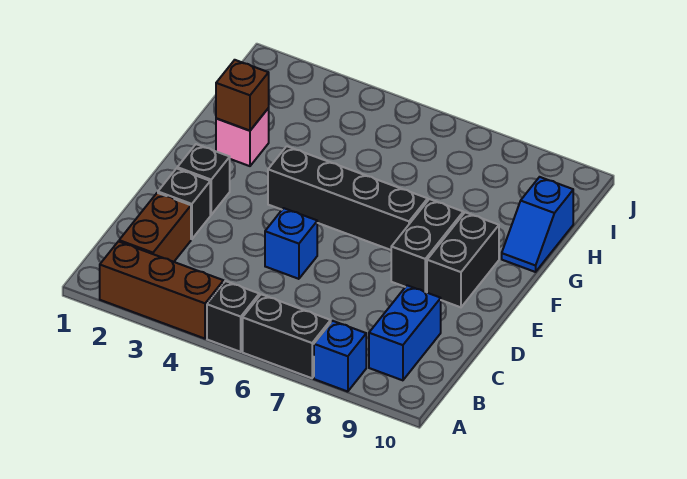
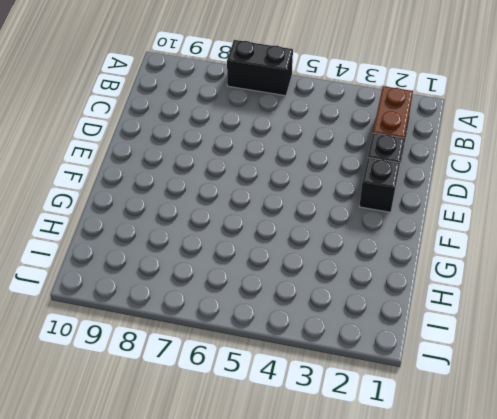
none -> brown 1x3 brick [100,241,224,339]
none -> black 1x1 brick [207,281,259,352]
none -> blue 1x1 brick [314,321,366,392]

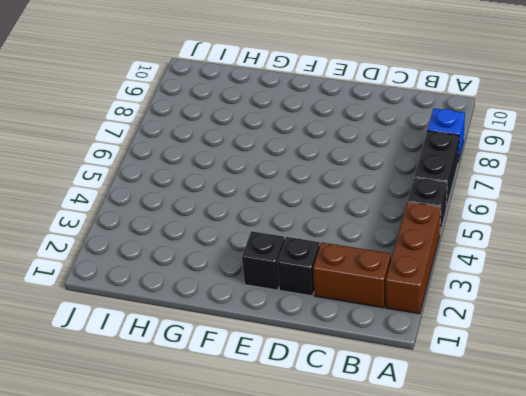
none -> blue 1x2 brick [369,285,441,380]
none -> blue 1x1 brick [265,208,317,279]
none -> black 1x2 brick [391,199,463,292]

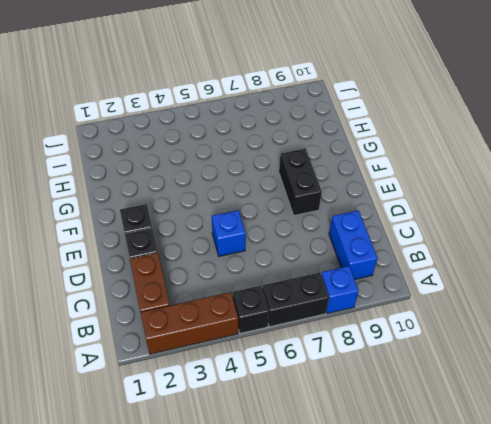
none -> black 1x2 brick [427,212,499,307]
none -> black 1x4 brick [268,146,428,250]
none -> pink 1x1 brick [216,108,269,166]

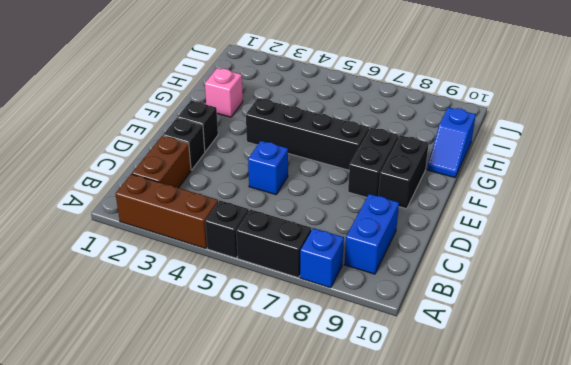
none -> brown 1x1 brick [216,60,269,131]

